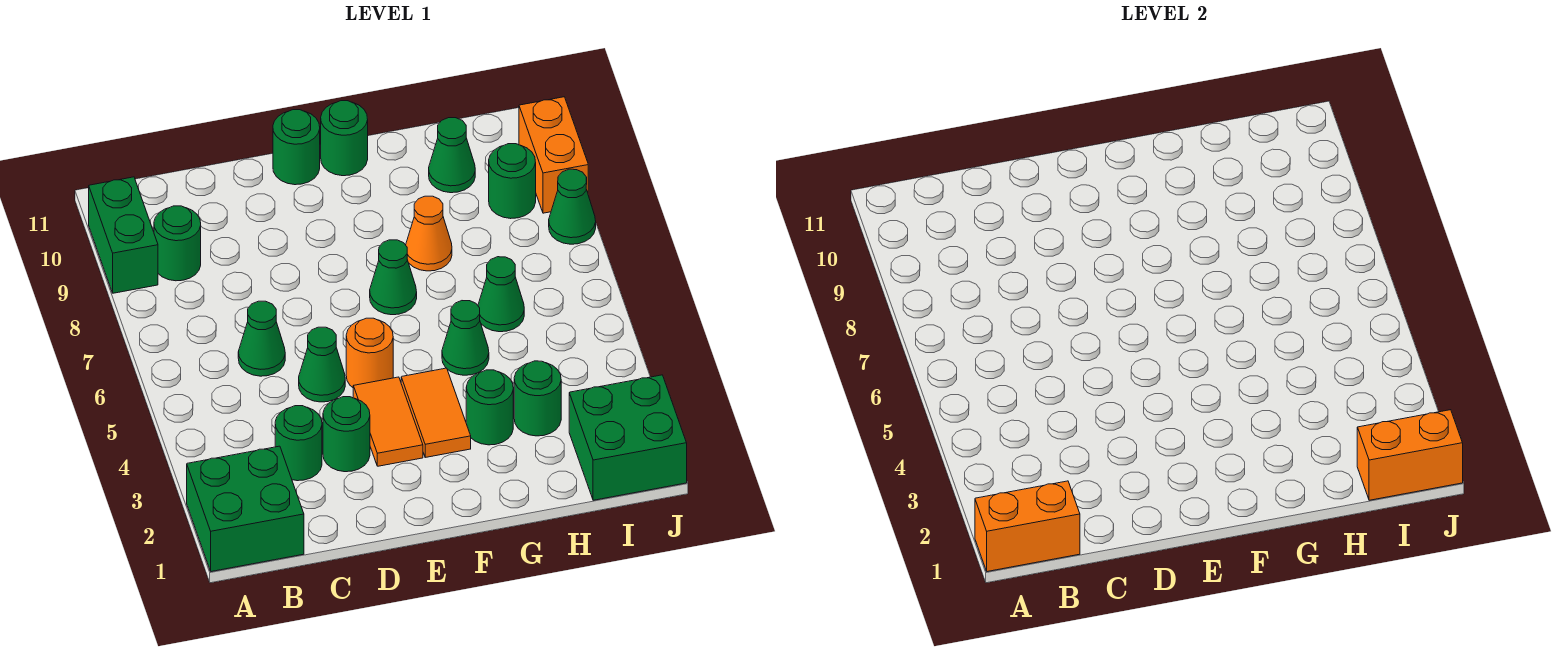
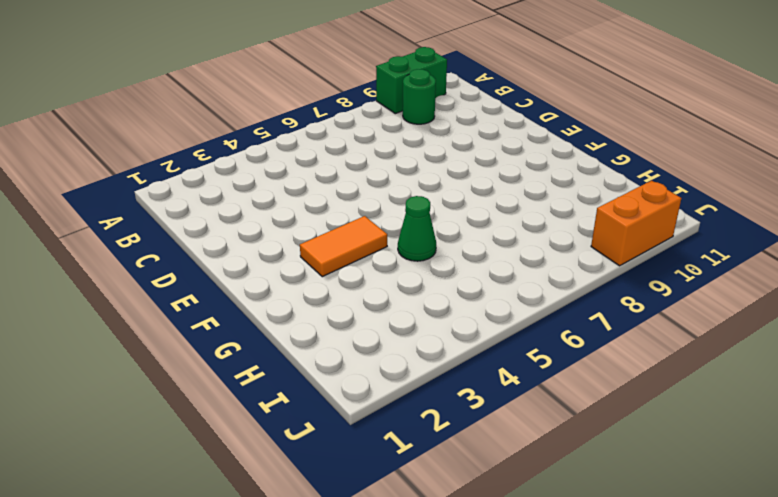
none -> green 2x2 brick [187,446,304,572]
none -> green 1x1 round brick [275,406,322,481]
none -> green 1x1 cone [238,301,285,376]

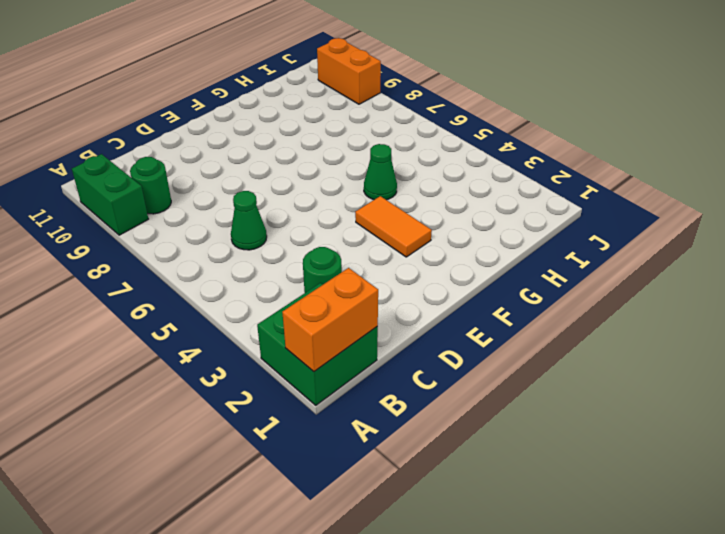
none -> green 1x1 round brick [323,397,370,472]
none -> green 1x1 cone [299,327,345,402]
none -> orange 1x2 tile [353,377,423,466]

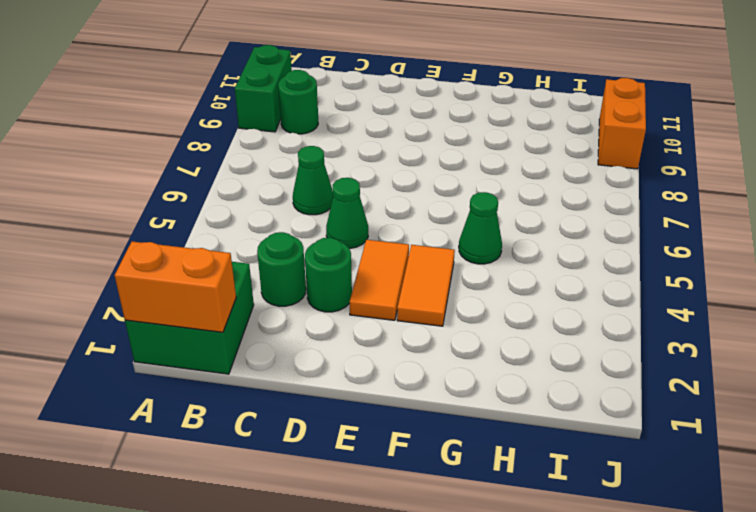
none -> orange 1x1 round brick [346,318,393,387]
none -> green 1x1 round brick [273,110,320,185]
none -> green 1x1 cone [370,240,417,315]

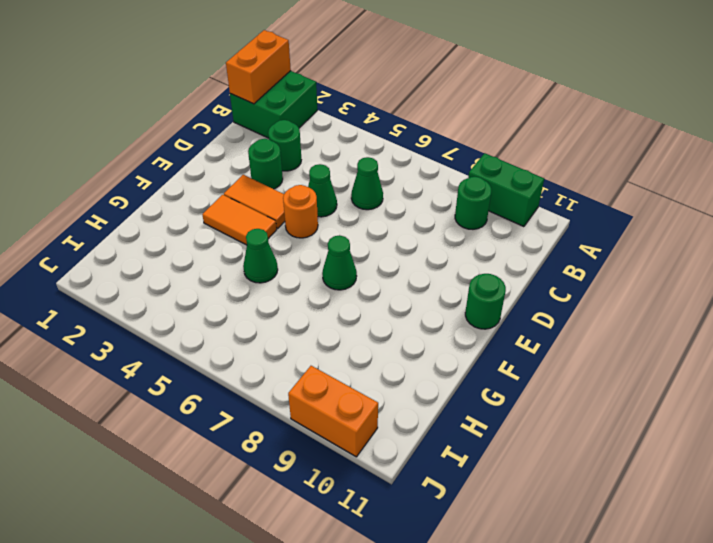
none -> green 1x1 round brick [321,101,368,176]
none -> green 1x1 round brick [466,370,513,445]
none -> orange 1x1 cone [406,196,452,271]

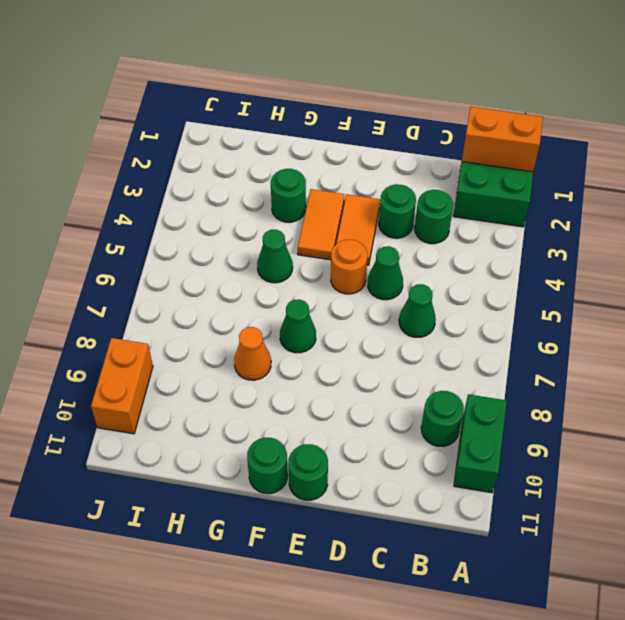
none -> green 1x1 round brick [514,361,561,436]
none -> green 1x1 cone [478,257,524,332]
none -> green 1x1 cone [429,118,475,193]

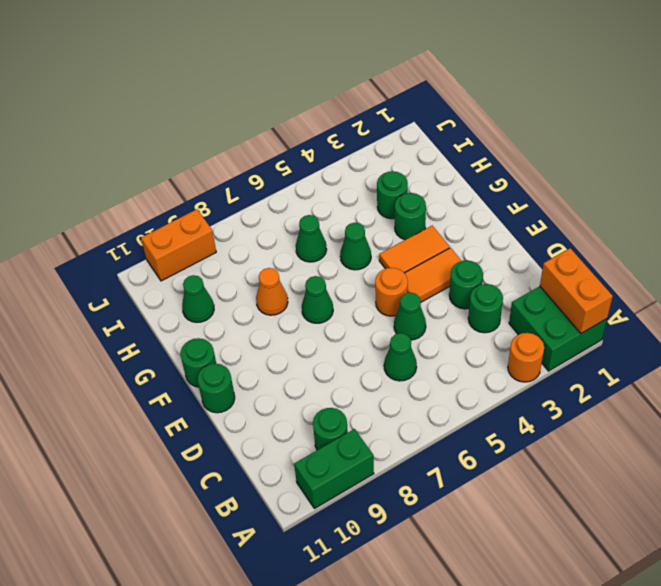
orange 1x1 round brick [508,333,544,382] -> none
none -> green 2x2 brick [569,375,687,500]
none -> green 1x1 round brick [489,144,536,219]
none -> green 1x1 cone [549,169,596,244]

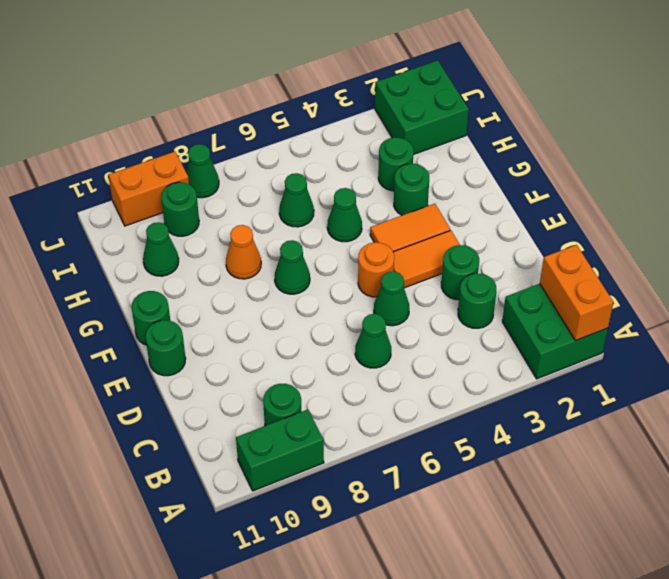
none -> orange 1x2 brick [1357,410,1463,500]

